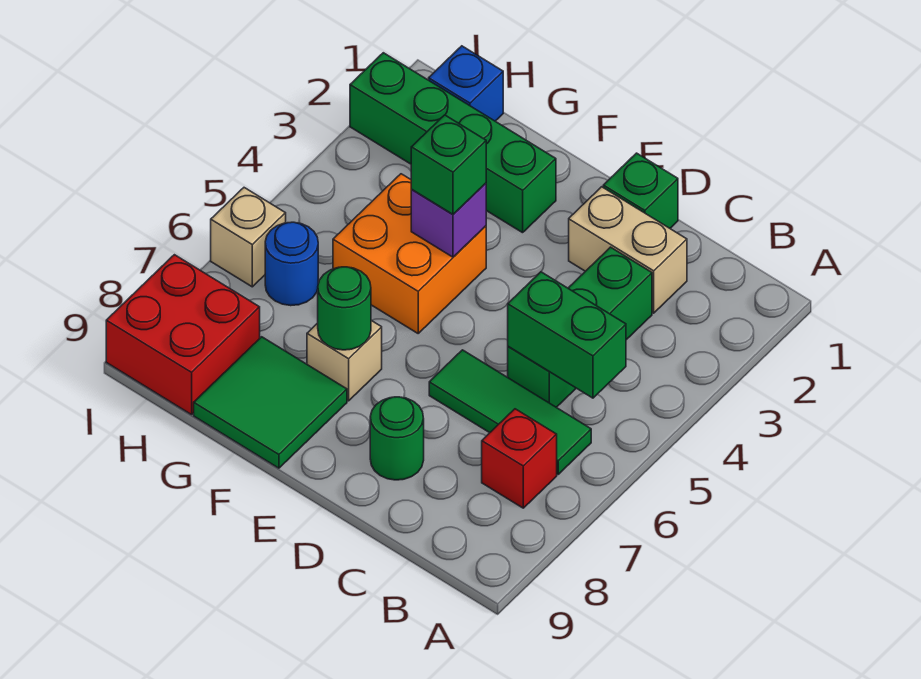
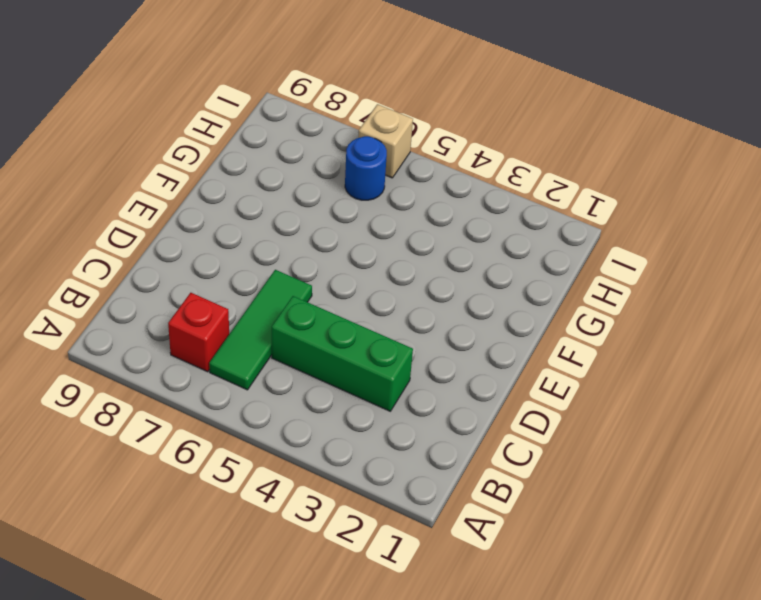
none -> tan 1x2 brick [569,187,687,313]
none -> green 1x1 brick [603,153,678,228]
none -> green 1x1 round brick [370,397,424,480]

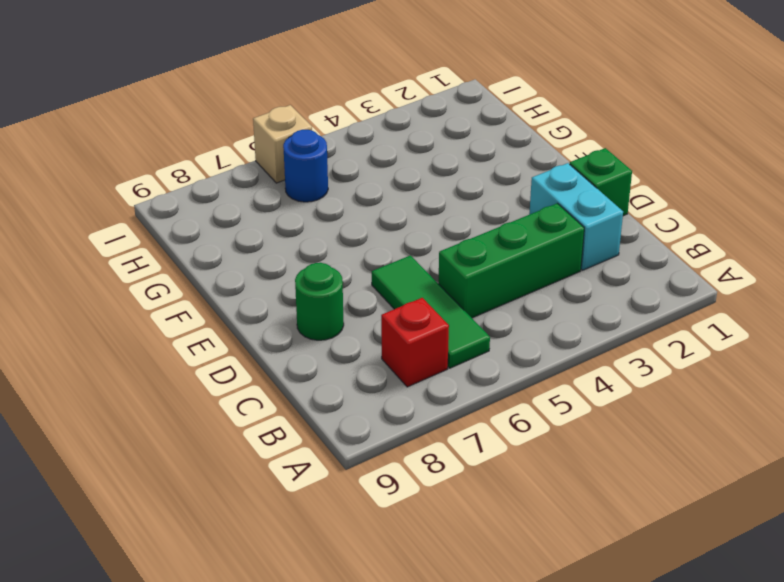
cyan 1x2 brick [529,163,623,270] -> tan 1x2 brick [569,187,687,313]
none -> green 1x4 brick [350,53,556,233]
none -> orange 2x2 brick [333,174,486,333]
none -> tan 1x1 brick [307,320,382,401]

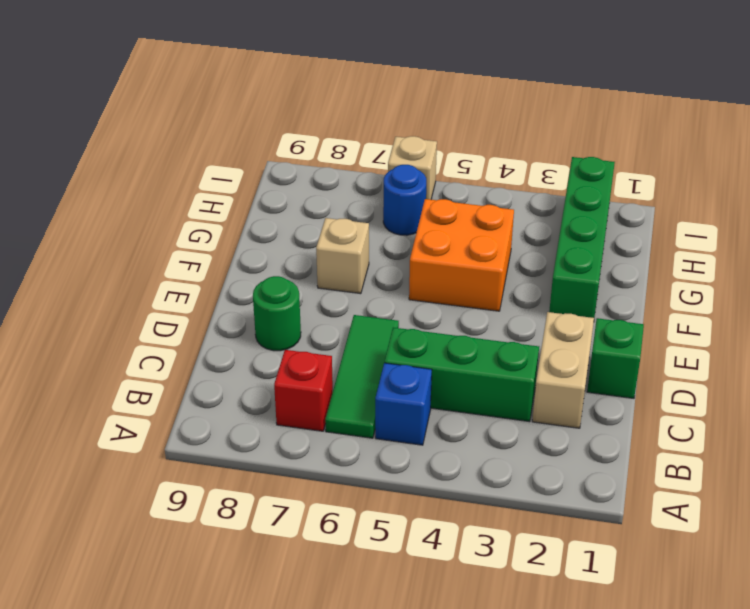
blue 1x1 brick [375,363,432,445] -> blue 1x1 brick moved to [429,46,503,121]
none -> green 2x2 tile [194,337,347,468]
none -> red 2x2 brick [106,255,260,415]
none -> green 1x2 brick [508,272,626,398]

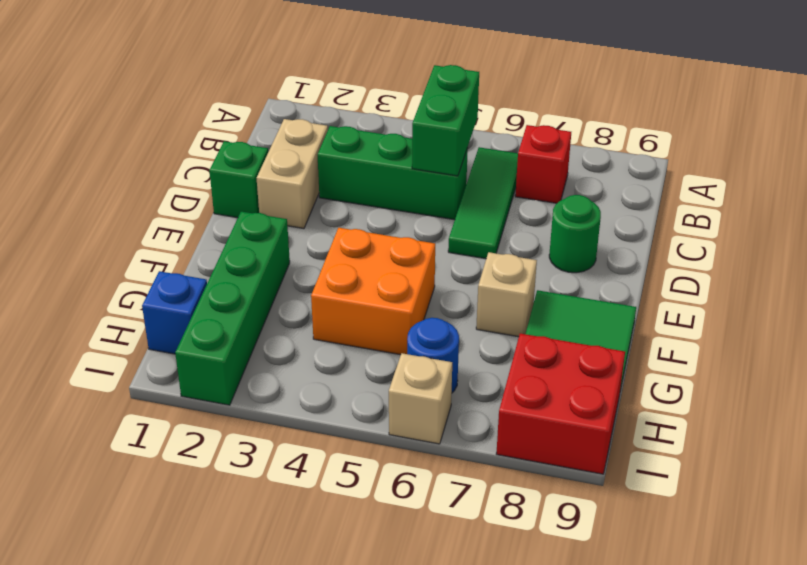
none -> purple 1x1 brick [411,183,486,257]
none -> green 1x1 round brick [318,267,371,350]
none -> green 1x1 brick [411,115,486,214]

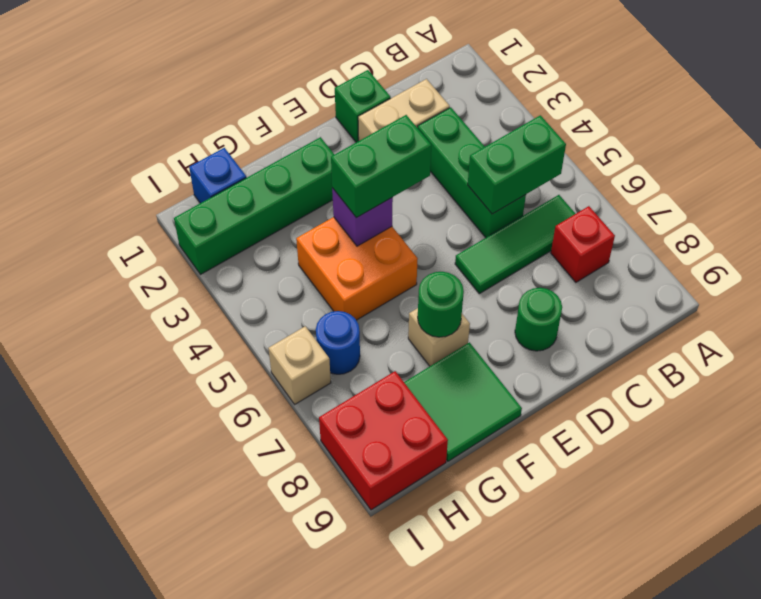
green 1x2 brick [331,115,431,218] -> green 1x1 brick [411,115,486,214]

